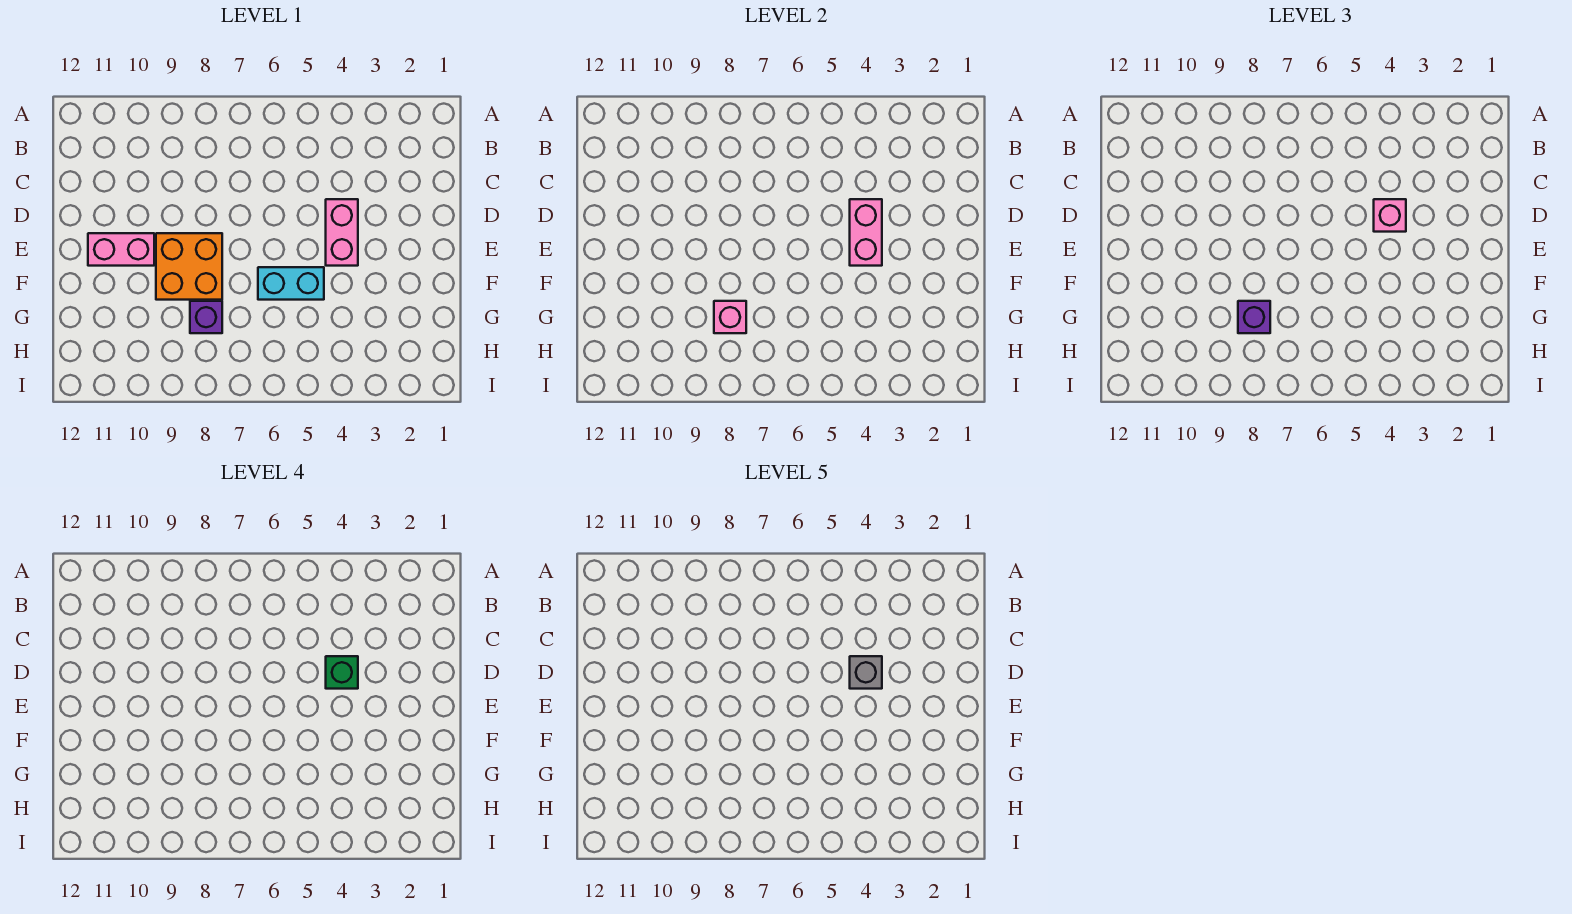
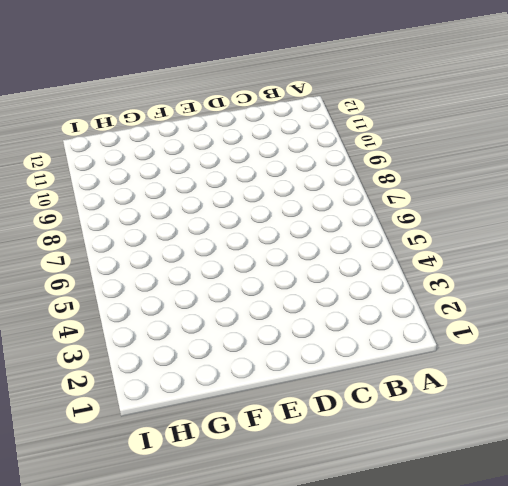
none -> pink 1x2 brick [326,199,358,266]
none -> orange 2x2 brick [156,233,222,300]

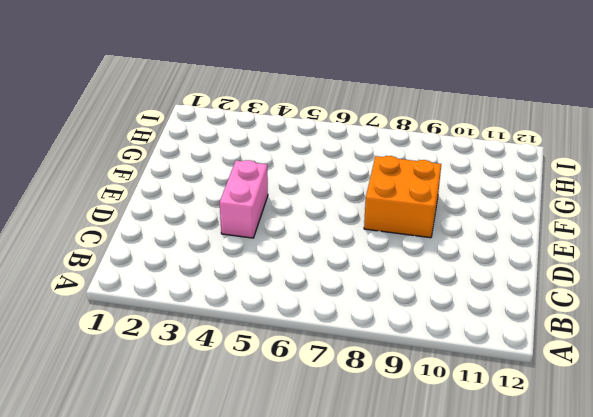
none -> pink 1x2 brick [88,233,154,266]
none -> cyan 1x2 brick [258,267,324,300]

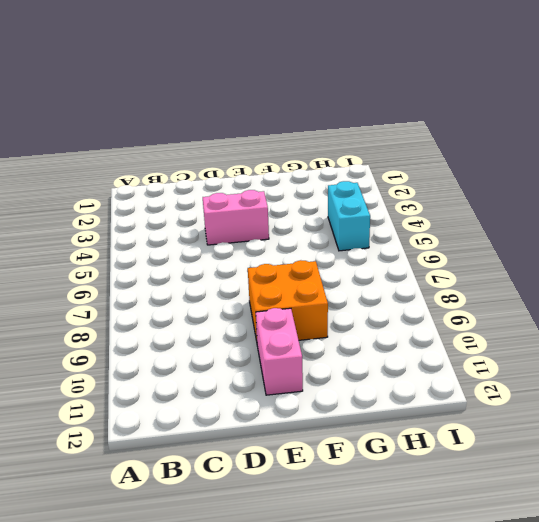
cyan 1x2 brick [328,181,370,251] -> cyan 1x2 brick moved to [258,267,324,300]
none -> purple 1x1 brick [190,301,222,333]
none -> pink 1x2 brick [850,199,882,266]

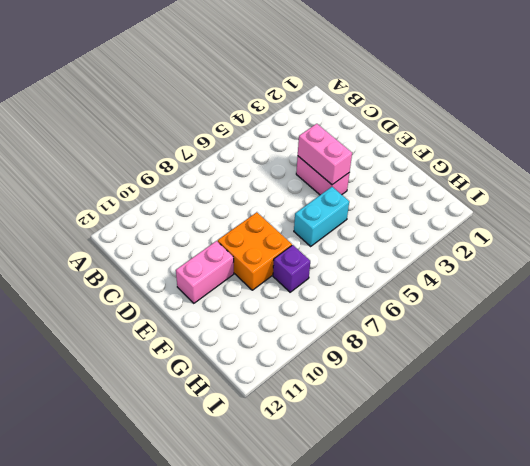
none -> pink 1x1 brick [714,301,746,333]
none -> pink 1x1 brick [1374,199,1406,232]

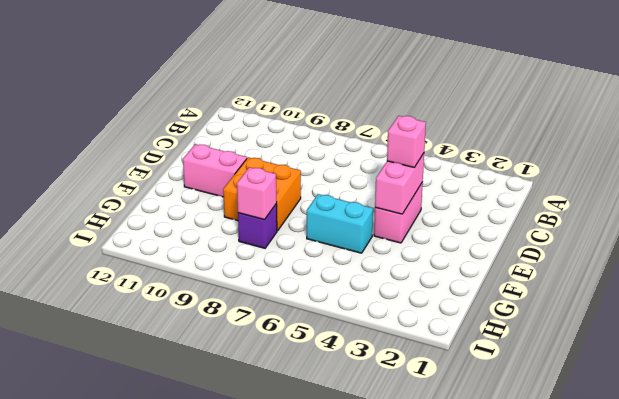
none -> purple 1x1 brick [1238,301,1270,333]
none -> green 1x1 brick [326,656,358,689]

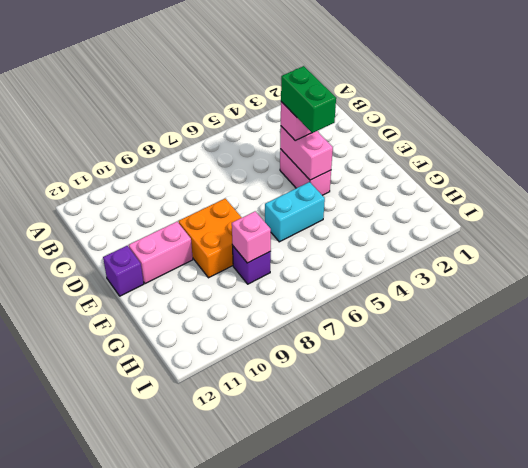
green 1x2 brick [281,66,336,133] -> green 1x1 brick [326,656,358,689]
purple 1x1 brick [103,246,144,296] -> purple 1x1 brick moved to [1238,301,1270,333]
none -> grey 1x1 brick [850,656,882,689]

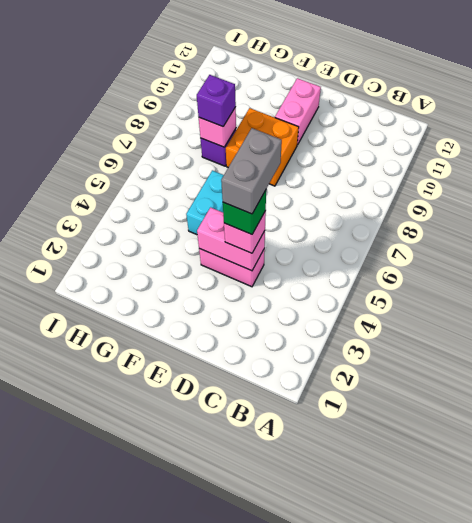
grey 1x2 brick [221,128,282,214] -> grey 1x1 brick [850,656,882,689]

